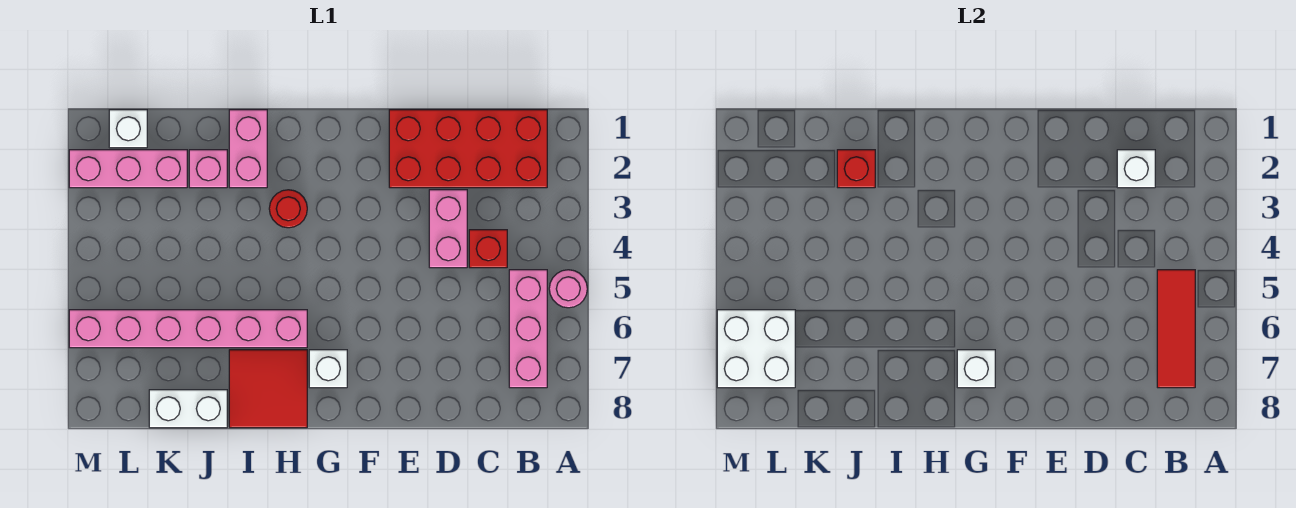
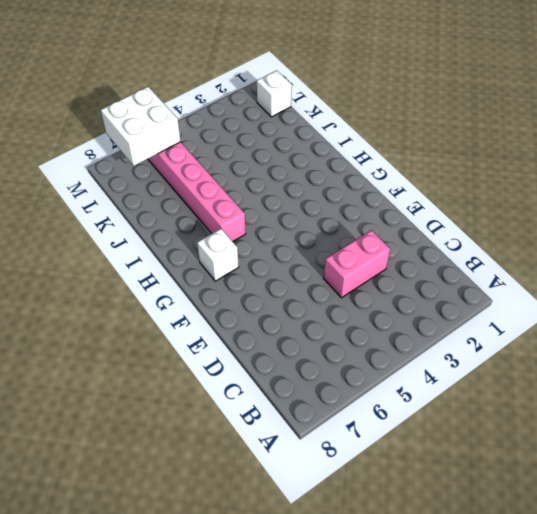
none -> pink 1x1 round brick [549,270,587,308]
none -> red 2x4 brick [389,110,547,188]
none -> pink 1x3 brick [509,270,547,388]

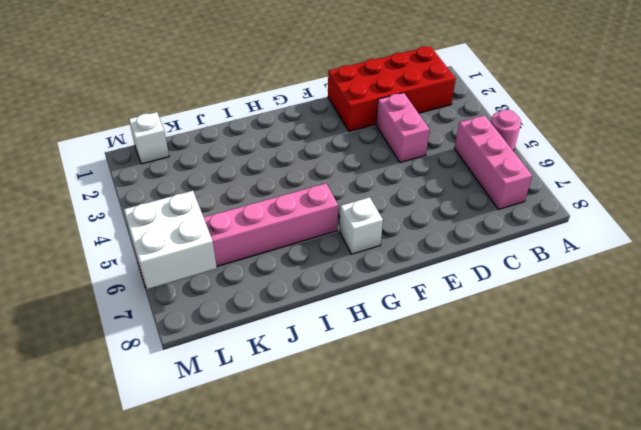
none -> red 1x1 brick [469,230,507,268]
none -> red 1x1 round brick [269,190,307,228]
none -> red 2x2 tile [229,350,307,428]

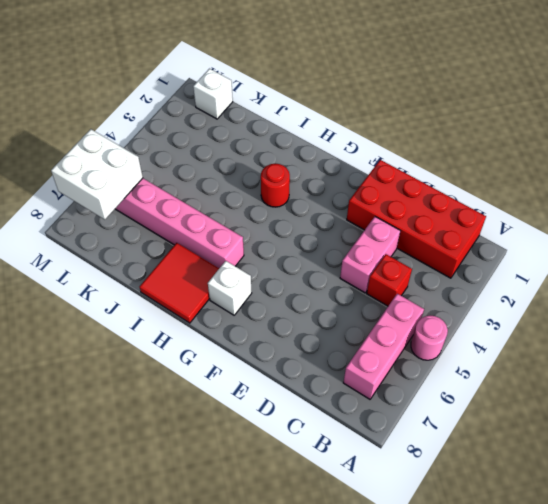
none -> pink 1x2 brick [229,110,267,188]
none -> pink 1x1 brick [189,150,227,188]
none -> white 1x2 brick [149,390,227,428]

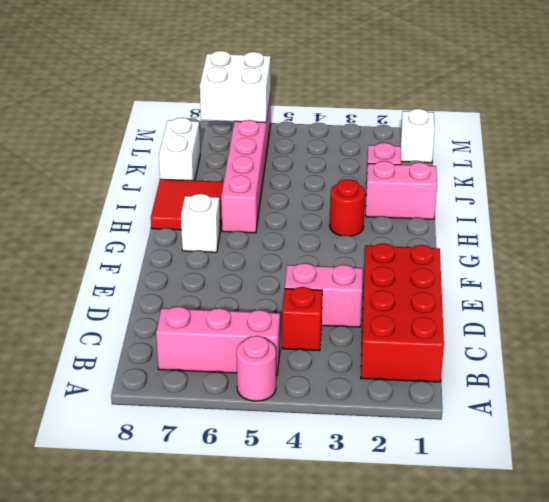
none -> pink 1x3 brick [69,150,187,188]
none -> red 1x3 tile [1157,270,1195,388]
none -> white 1x1 brick [1117,150,1155,188]

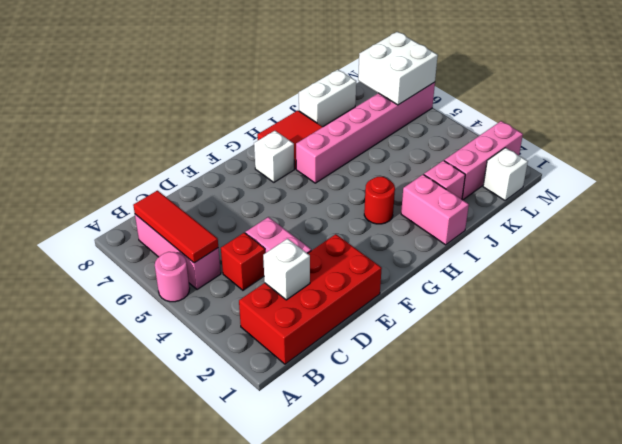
none -> white 1x1 brick [957,350,995,388]
none -> red 1x1 brick [837,150,875,188]

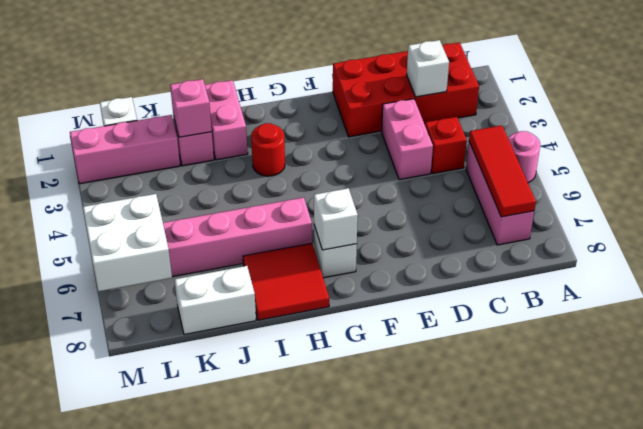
pink 1x1 brick [170,79,212,137] -> red 1x1 brick [837,150,875,188]

